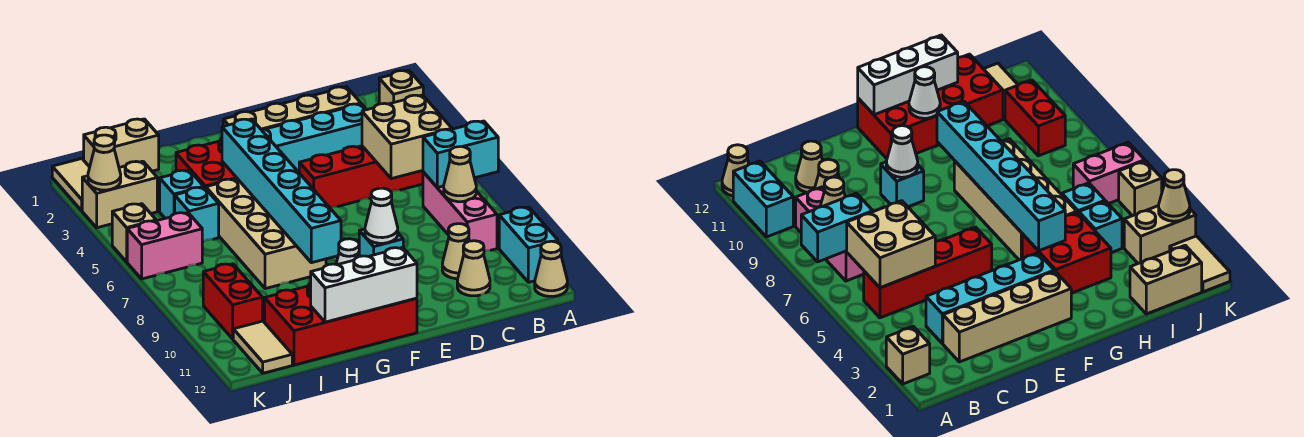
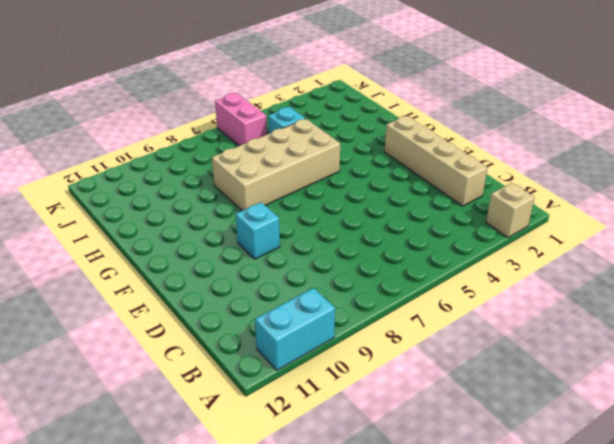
none -> tan 1x1 cone [535,241,567,296]
none -> red 1x4 brick [299,146,423,208]
none -> pink 1x3 brick [423,172,497,251]
none -> cyan 1x4 brick [261,104,367,172]

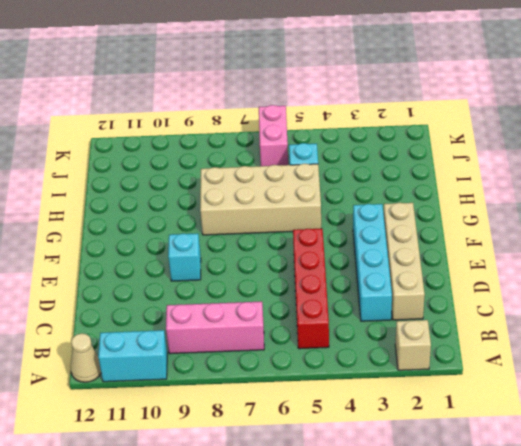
none -> tan 1x1 cone [442,224,469,279]
none -> tan 1x1 cone [457,241,490,296]
none -> red 2x4 brick [265,284,417,365]
none -> red 2x2 brick [176,139,237,188]

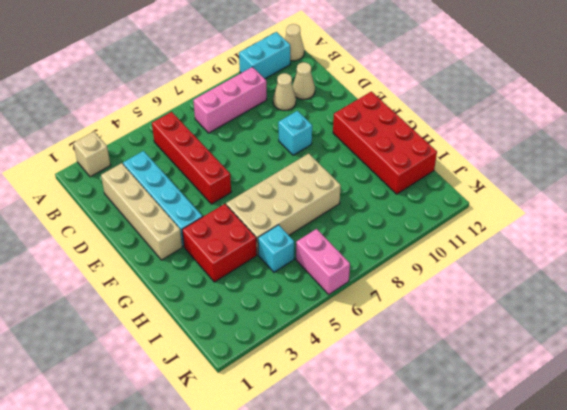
none -> tan 1x2 brick [84,119,159,171]
none -> cyan 1x1 brick [160,170,203,218]
none -> tan 1x2 brick [82,161,157,228]
none -> red 1x2 brick [203,264,262,339]

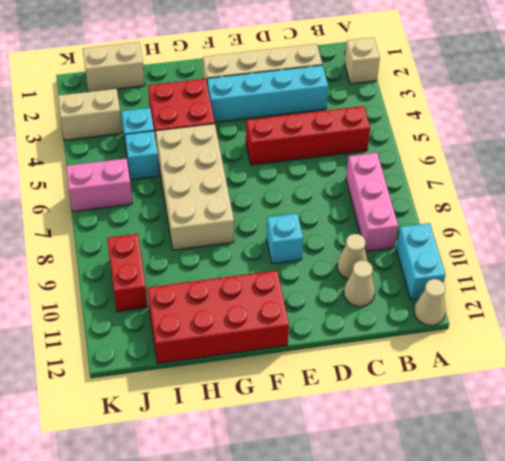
none -> tan 1x2 tile [233,321,292,373]
none -> tan 1x2 tile [52,159,90,210]
none -> tan 1x1 brick [112,204,156,262]
none -> cyan 1x2 brick [423,121,498,187]

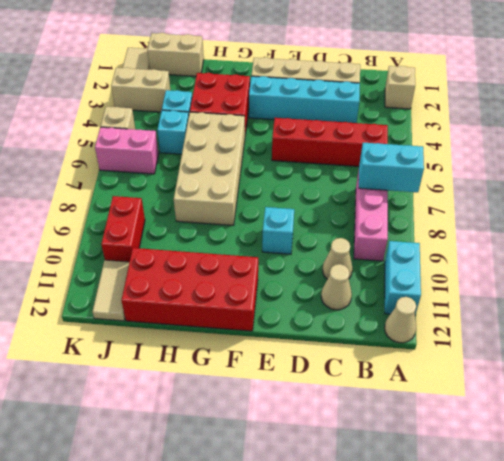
none -> tan 2x2 brick [362,95,452,179]
none -> tan 1x1 cone [444,146,476,202]
none -> white 1x1 cone [365,188,398,243]
none -> white 1x3 brick [311,247,417,322]

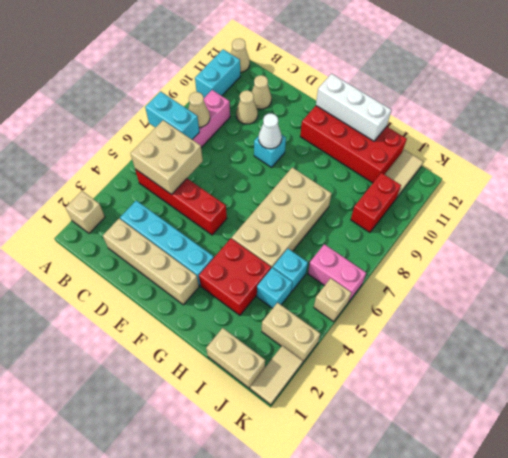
none -> cyan 1x6 brick [222,119,341,263]
none -> white 1x1 cone [336,239,360,265]
none -> tan 1x1 cone [88,135,121,190]

